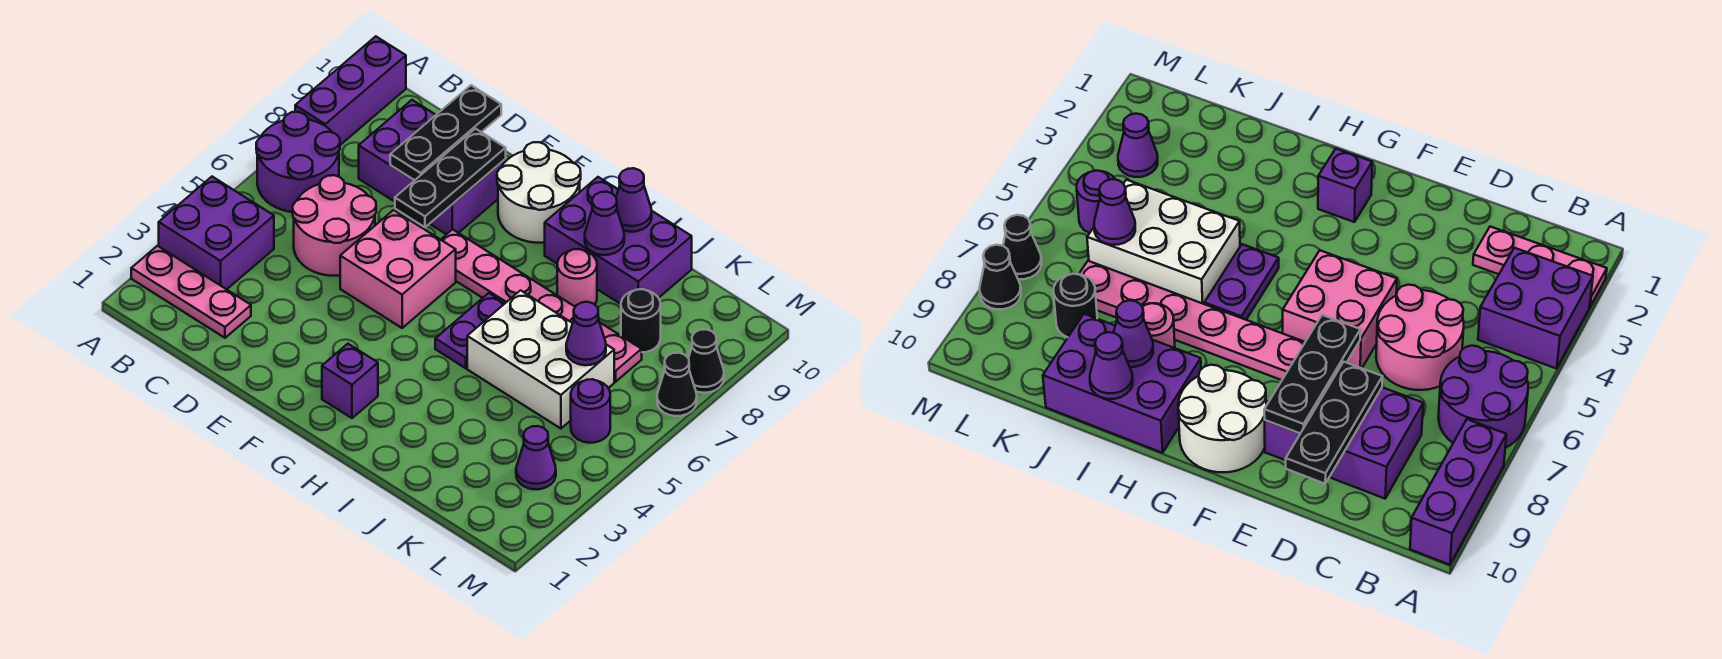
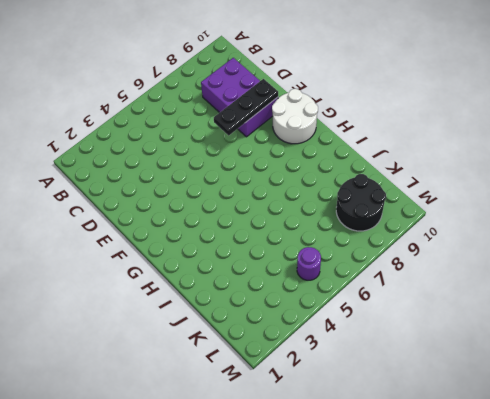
black 2x2 round brick [336,174,386,231] -> black 1x1 round brick [621,289,661,352]
none -> pink 1x3 plate [131,246,251,338]
none -> purple 2x2 brick [159,177,274,289]
none -> purple 2x2 round brick [256,112,340,212]

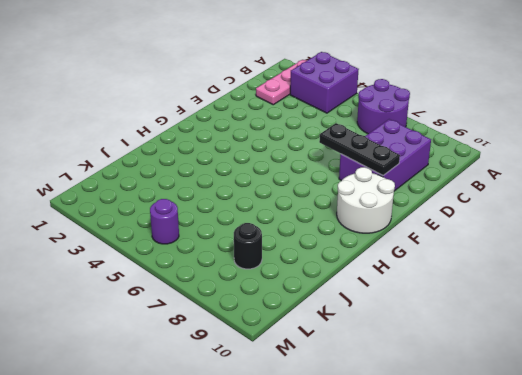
none -> purple 1x3 brick [295,36,406,145]
none -> pink 2x2 round brick [293,175,376,276]
none -> pink 2x2 brick [340,210,456,328]

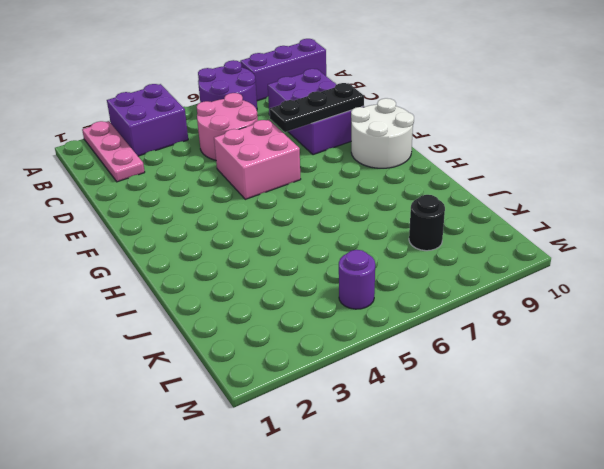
none -> pink 1x6 plate [441,229,642,382]
none -> purple 1x1 brick [322,344,378,418]
none -> purple 1x2 plate [435,293,505,368]

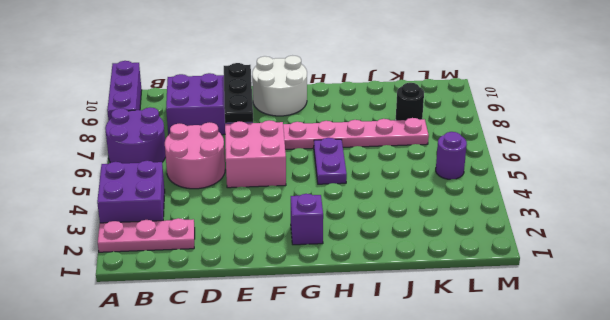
none -> purple 2x3 brick [545,177,692,304]
none -> white 2x3 brick [467,290,614,428]
none -> pink 1x1 round brick [557,249,597,307]

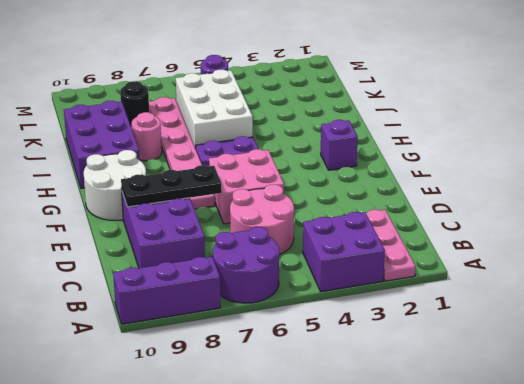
none -> purple 1x1 cone [516,426,556,489]
none -> black 1x1 cone [657,353,697,416]
none -> black 1x1 cone [688,329,724,393]

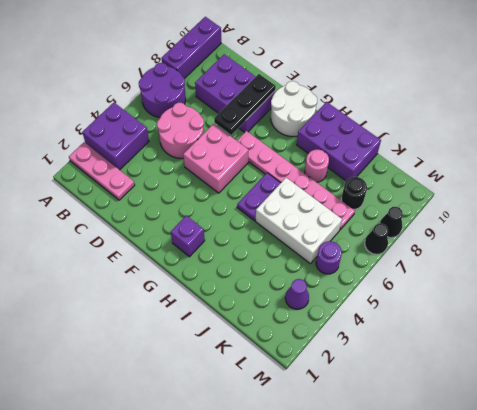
none -> black 1x3 plate [390,85,501,180]
none -> purple 1x1 cone [585,192,624,255]
none -> purple 1x1 cone [616,168,652,232]

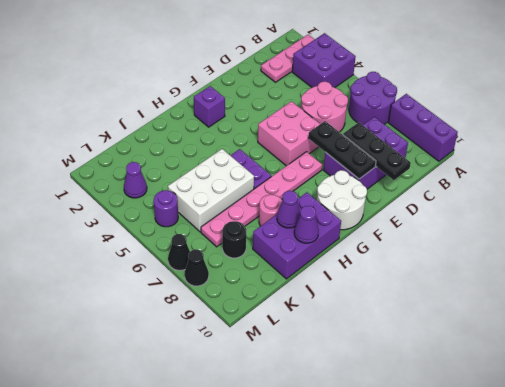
none -> purple 1x1 cone [566,302,606,365]

